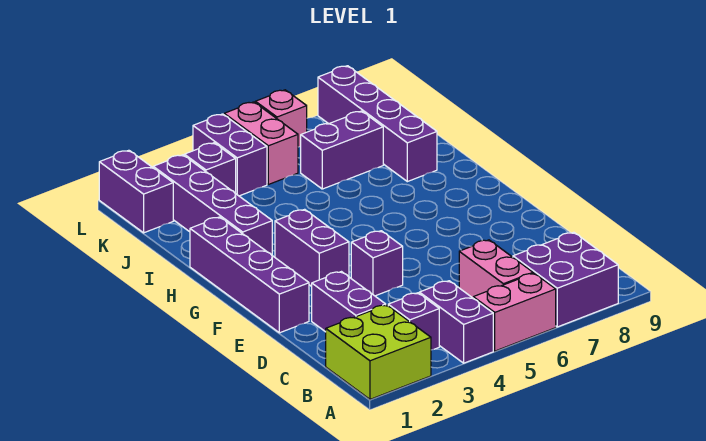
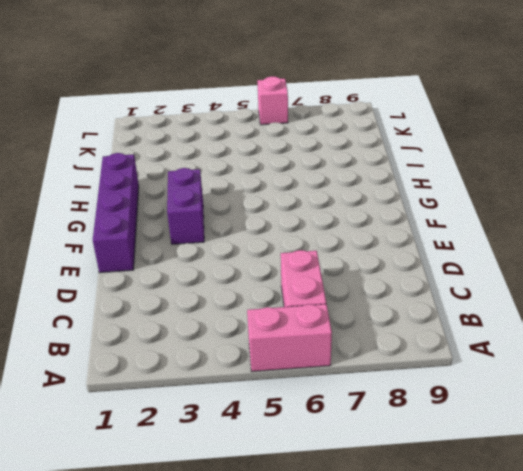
none -> lime 2x2 brick [326,305,431,399]
none -> purple 1x2 brick [419,281,493,363]
none -> purple 2x2 brick [513,232,618,327]

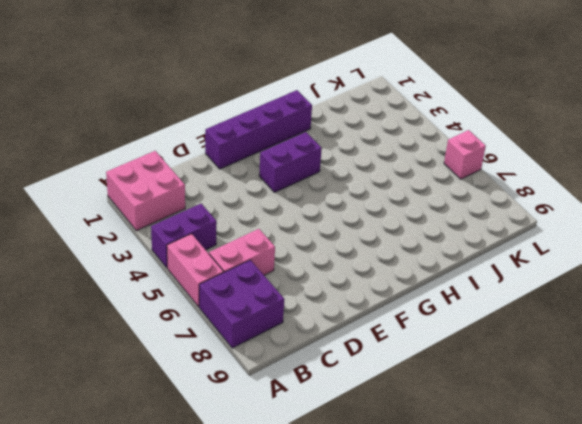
pink 2x2 brick [106,151,185,231] -> lime 2x2 brick [326,305,431,399]
none -> purple 1x1 brick [388,293,439,350]
none -> purple 1x2 brick [312,272,386,332]
none -> purple 1x1 brick [351,231,403,296]

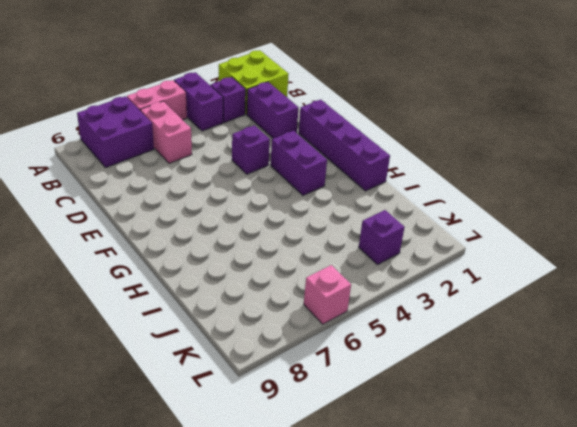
none -> purple 1x4 brick [153,155,272,255]
none -> purple 1x4 brick [318,66,437,182]
none -> purple 1x2 brick [301,111,383,189]

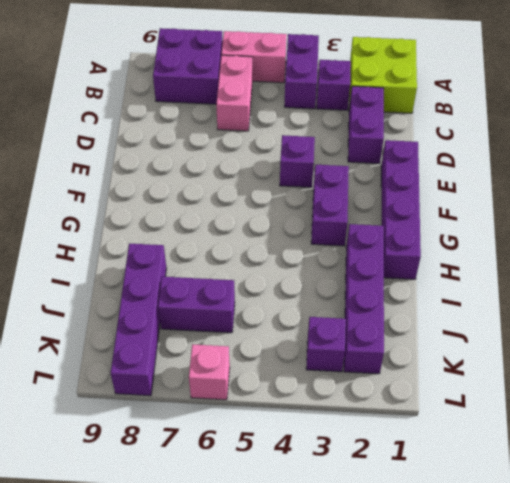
none -> purple 1x2 brick [99,150,173,233]
none -> purple 1x2 brick [193,114,267,196]
none -> pink 1x2 brick [224,102,298,184]

